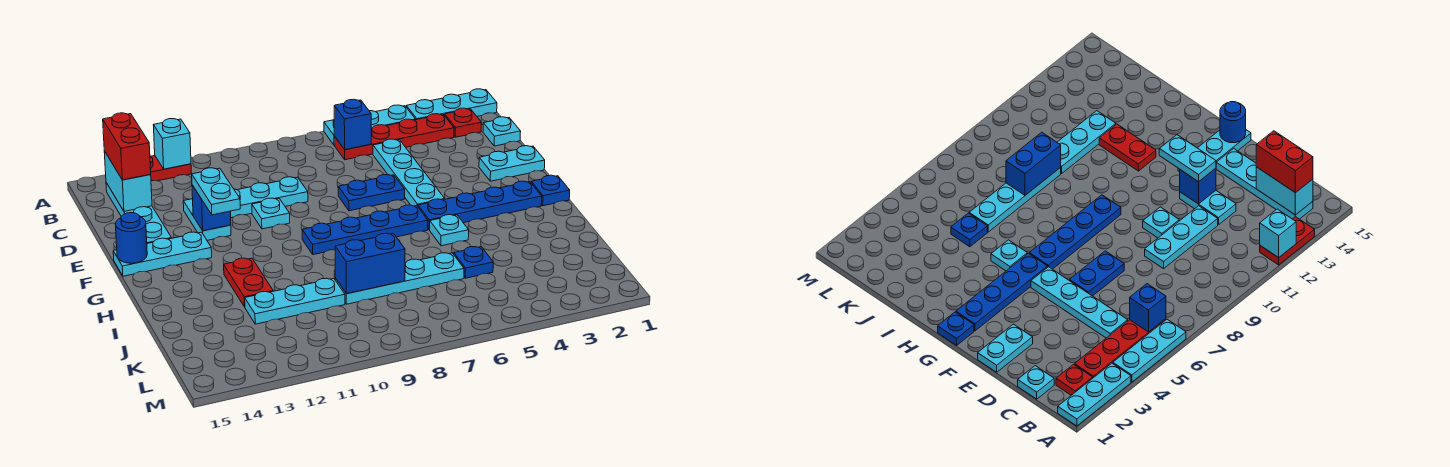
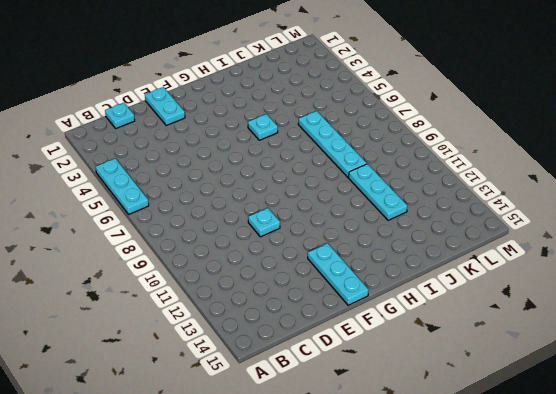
none -> cyan 1x3 plate [406,89,497,120]
none -> red 1x2 plate [150,156,191,181]
none -> red 1x1 plate [445,108,481,137]
none -> red 1x4 plate [334,114,454,160]

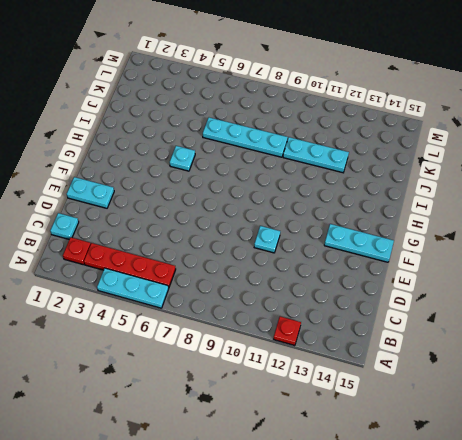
red 1x1 plate [274,317,301,345] -> red 1x2 plate [150,156,191,181]
none -> cyan 1x3 plate [406,89,497,120]
none -> cyan 1x4 plate [106,183,172,244]
none -> cyan 1x4 plate [373,139,444,206]
none -> cyan 1x3 plate [230,177,308,218]

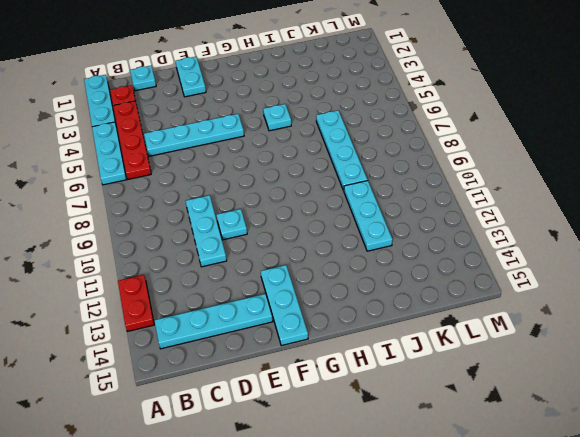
none -> cyan 1x2 plate [183,199,231,240]
none -> blue 1x2 plate [338,175,405,211]
none -> blue 1x1 plate [531,175,570,206]
none -> blue 1x4 plate [418,181,542,230]

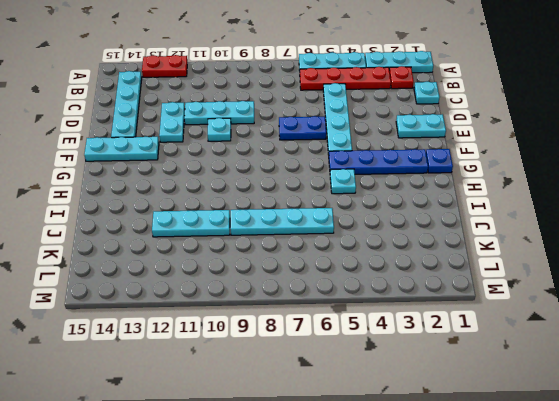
none -> blue 1x4 plate [302,205,428,255]
none -> red 1x2 plate [224,258,273,307]
none -> blue 1x1 plate [454,247,493,278]
none -> cyan 1x1 brick [153,119,191,169]

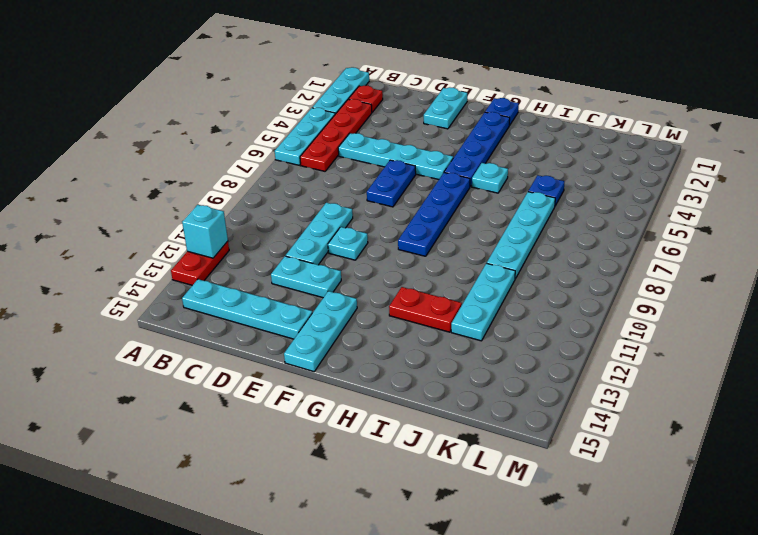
none -> cyan 1x1 plate [483,117,521,146]
none -> blue 1x1 brick [334,99,371,150]
none -> cyan 1x2 brick [104,151,152,211]
none -> blue 1x1 brick [192,185,231,231]

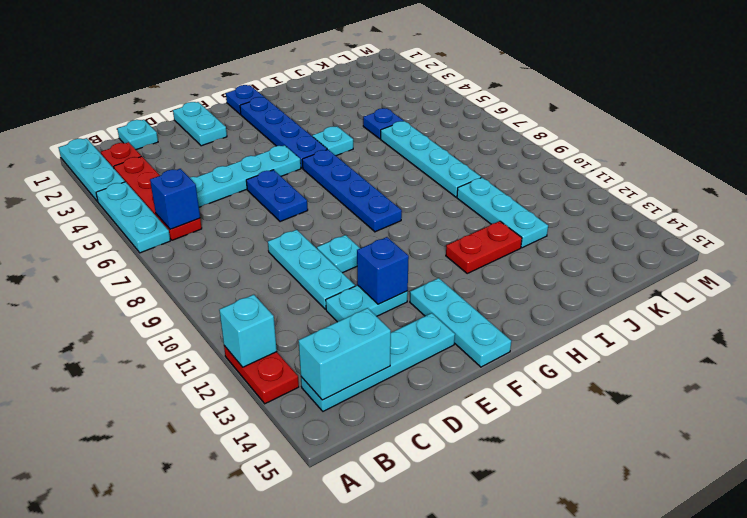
none -> blue 1x1 round brick [115,213,147,263]
none -> blue 1x2 brick [335,233,405,294]
none -> red 1x2 brick [103,113,151,180]
none -> cyan 1x2 plate [192,168,240,215]

